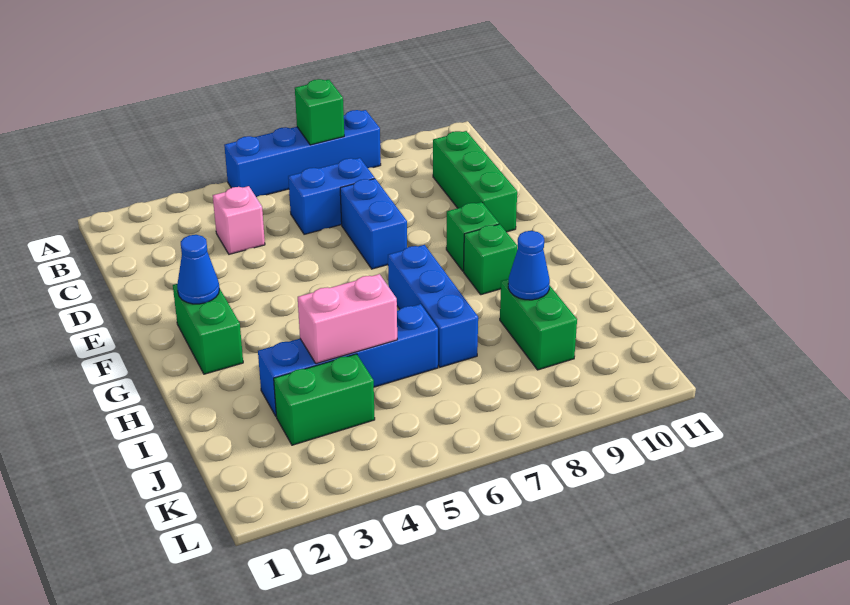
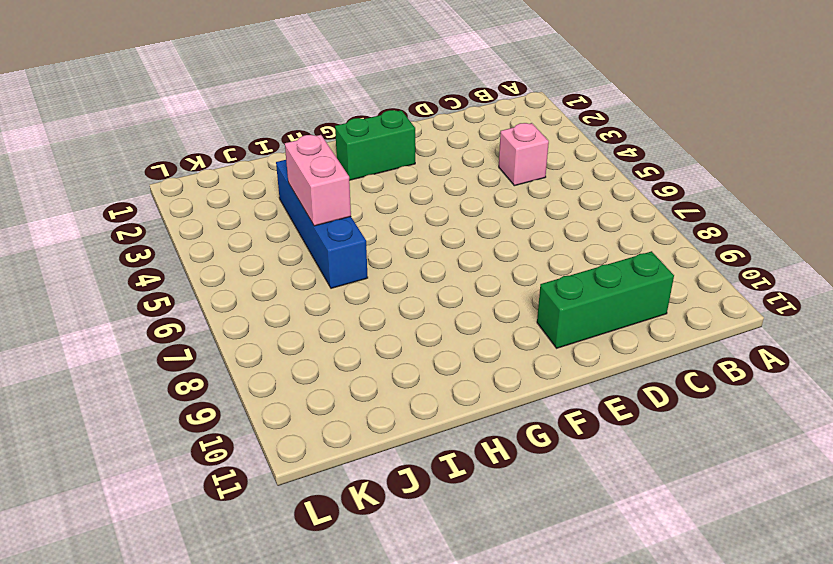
none -> blue 1x4 brick [224,110,381,197]
none -> blue 1x2 brick [288,158,375,234]
none -> blue 1x2 brick [340,179,407,269]

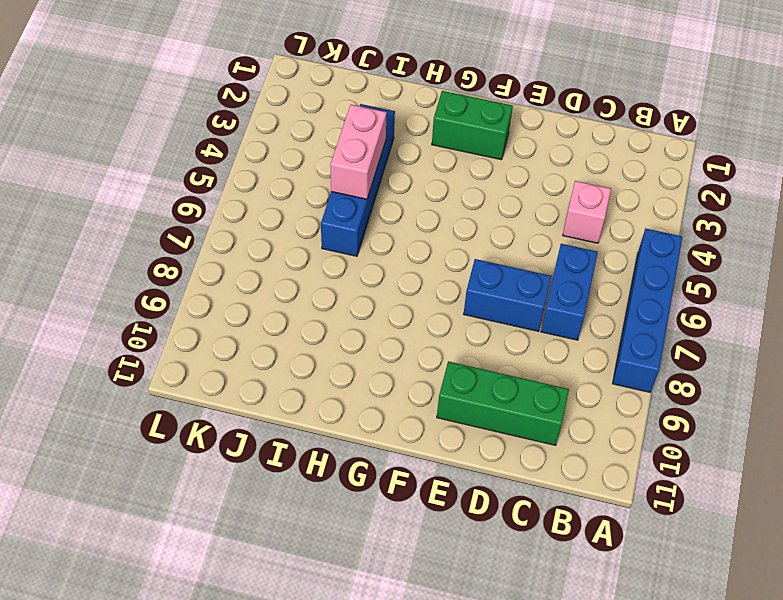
none -> green 1x1 brick [446,202,499,271]
none -> blue 1x3 brick [388,245,478,367]
none -> green 1x1 brick [464,224,517,295]

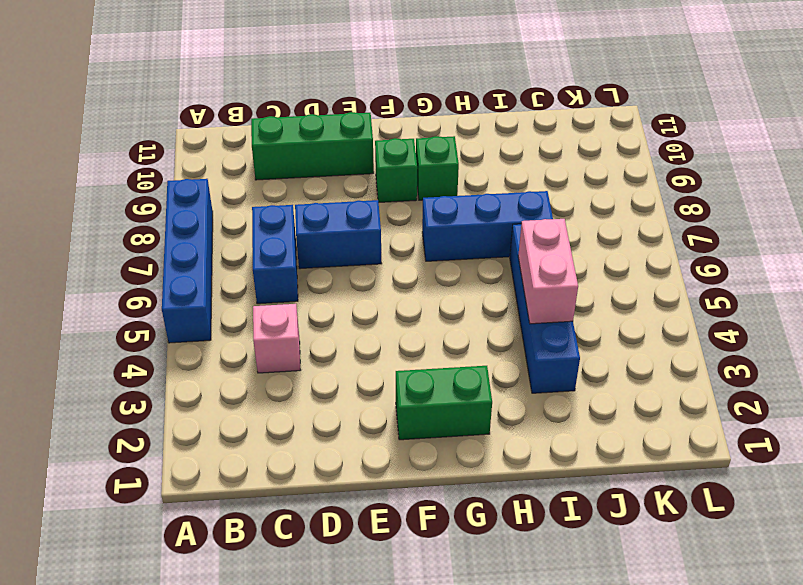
none -> green 1x2 brick [500,279,577,370]
none -> green 1x2 brick [274,354,375,445]
none -> green 1x1 brick [295,79,344,145]

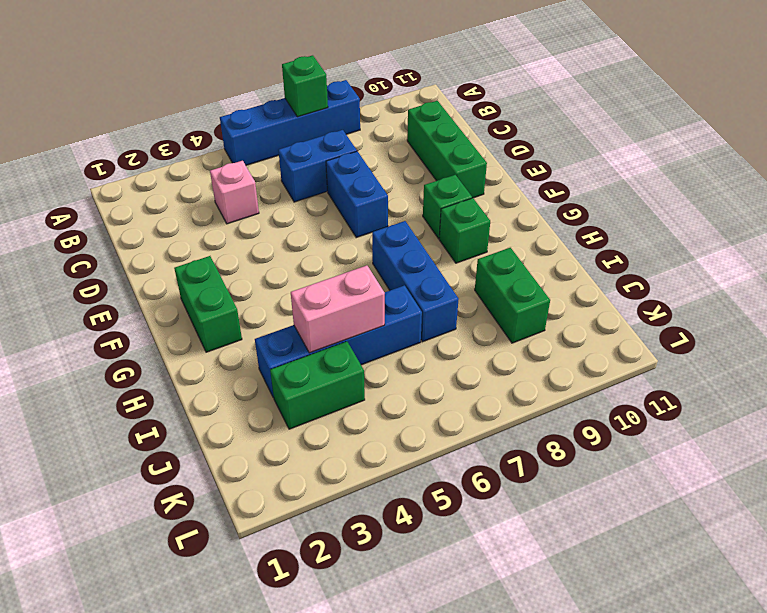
none -> blue 1x1 cone [177,235,219,304]
none -> blue 1x1 cone [508,231,550,300]

